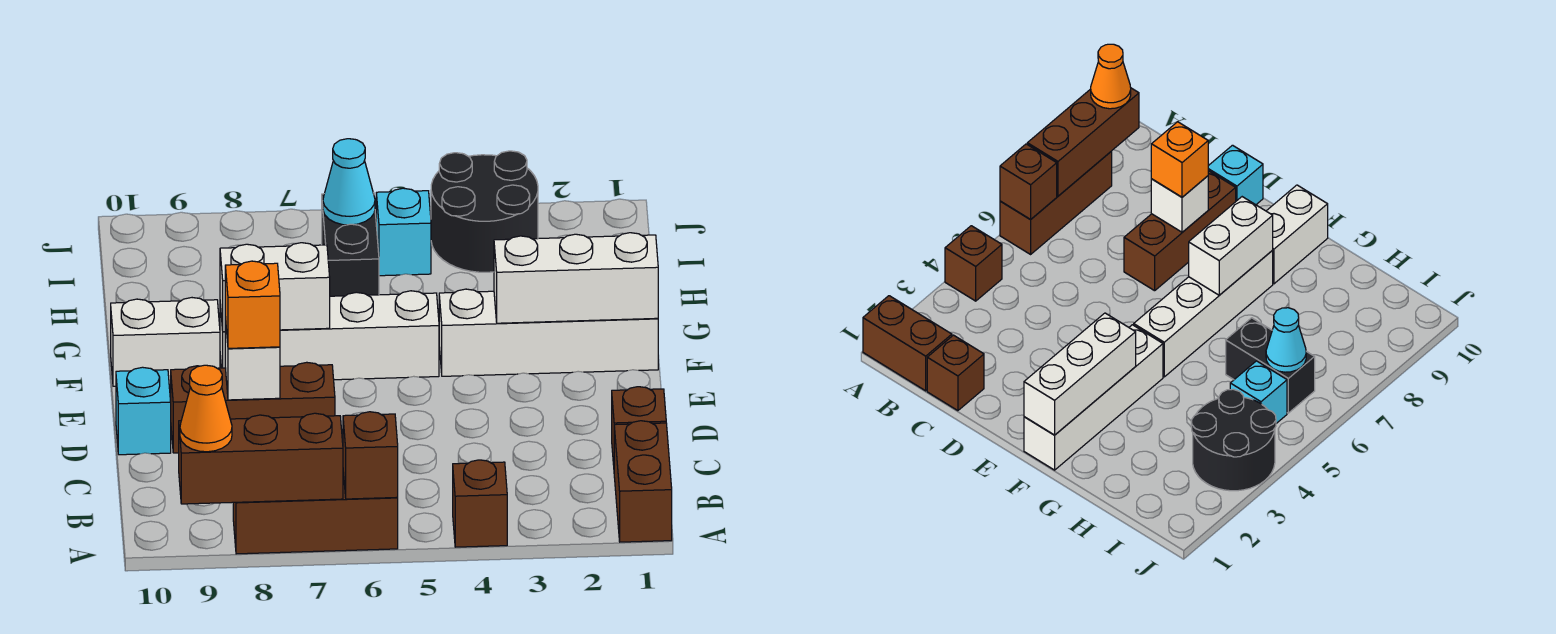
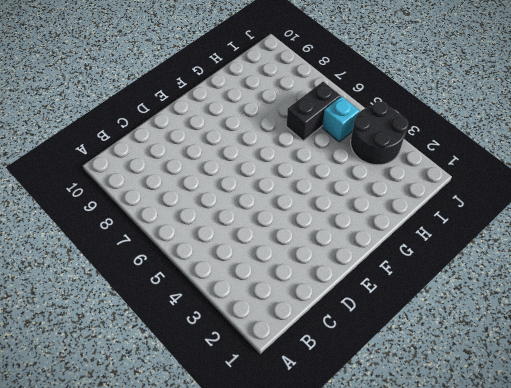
none -> brown 1x2 brick [614,421,672,542]
none -> brown 1x1 brick [453,460,507,547]
none -> brown 1x3 brick [233,472,398,554]

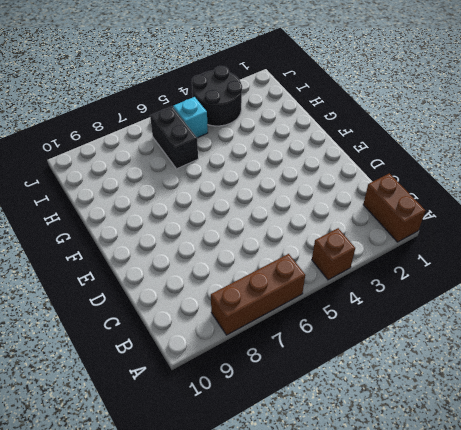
none -> brown 1x1 brick [612,387,666,465]
none -> brown 1x3 brick [171,362,335,453]
none -> cyan 1x1 brick [116,367,171,455]

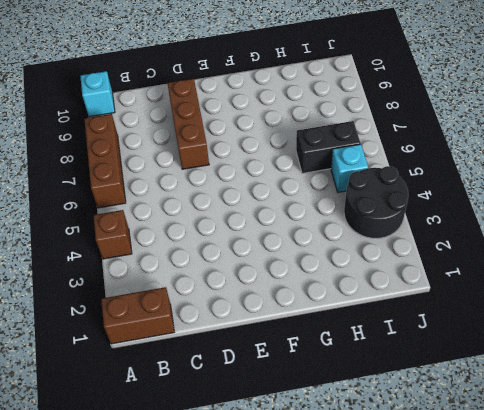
cyan 1x1 brick [80,71,115,117] -> cyan 1x1 brick moved to [116,367,171,455]
none -> brown 1x1 brick [612,387,666,465]
none -> white 1x4 brick [439,289,658,376]
none -> white 1x4 brick [220,291,439,380]

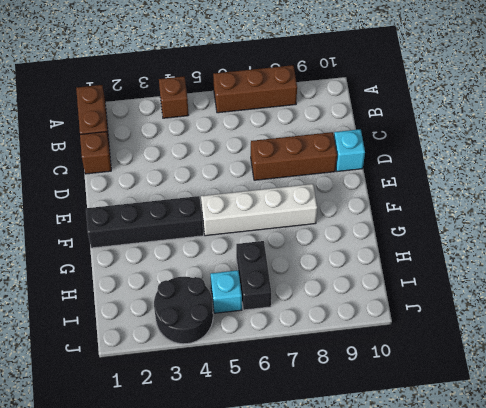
black 1x4 brick [86,196,203,248] -> white 1x4 brick [439,289,658,376]
none -> white 1x2 brick [111,298,220,386]
none -> brown 1x1 brick [343,412,398,499]
none -> brown 1x3 brick [179,413,343,504]

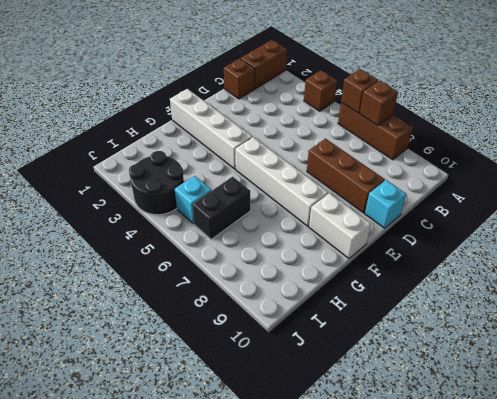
brown 1x1 brick [360,81,398,126] -> brown 1x3 brick [179,413,343,504]
none -> white 1x1 brick [225,318,280,400]
none -> white 1x3 brick [494,233,658,323]
none -> white 1x2 brick [220,243,330,332]

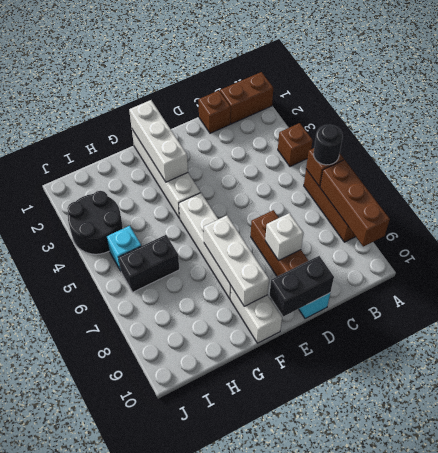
black 1x1 round brick [314,125,343,165] -> none
black 1x2 brick [270,256,334,316] -> none
white 1x3 brick [204,216,269,306] -> white 1x2 brick [220,243,330,332]
none -> cyan 1x1 cone [323,139,375,225]
none -> orange 1x1 cone [180,365,232,452]
none -> orange 1x1 brick [225,261,280,348]

